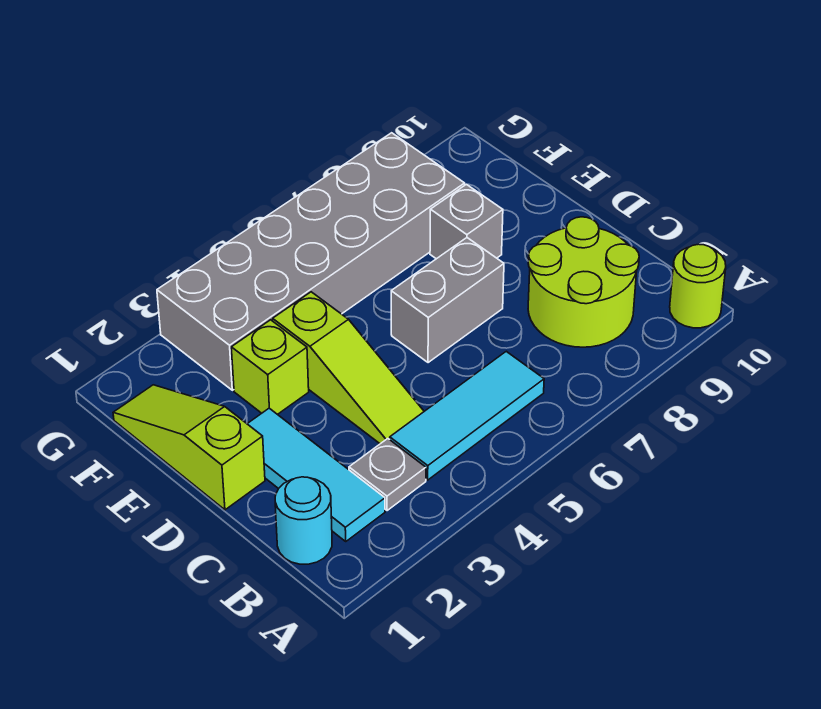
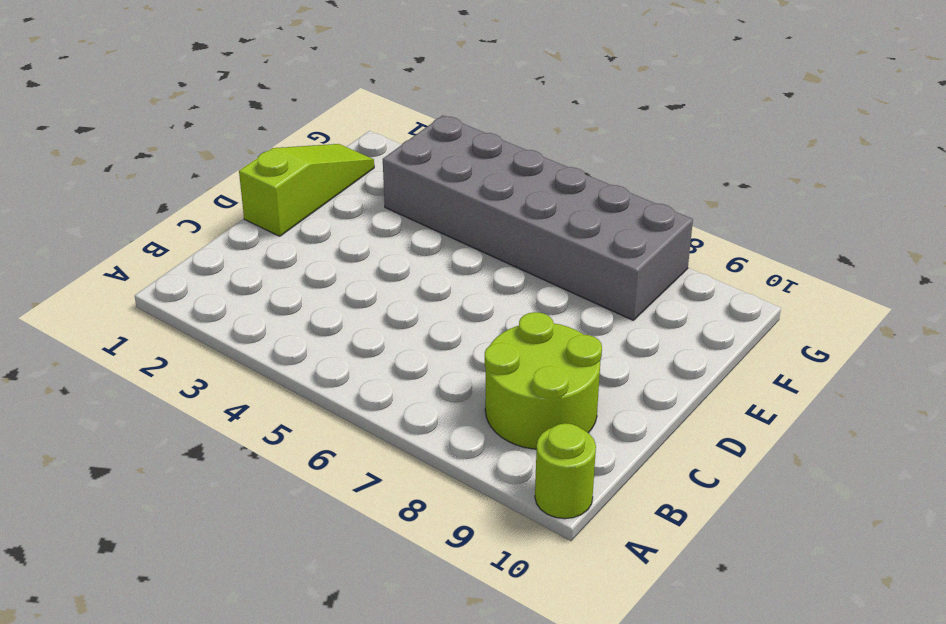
none -> cyan 1x1 round brick [275,477,332,564]
none -> cyan 1x3 tile [247,408,385,541]
none -> grey 1x1 plate [349,439,426,511]

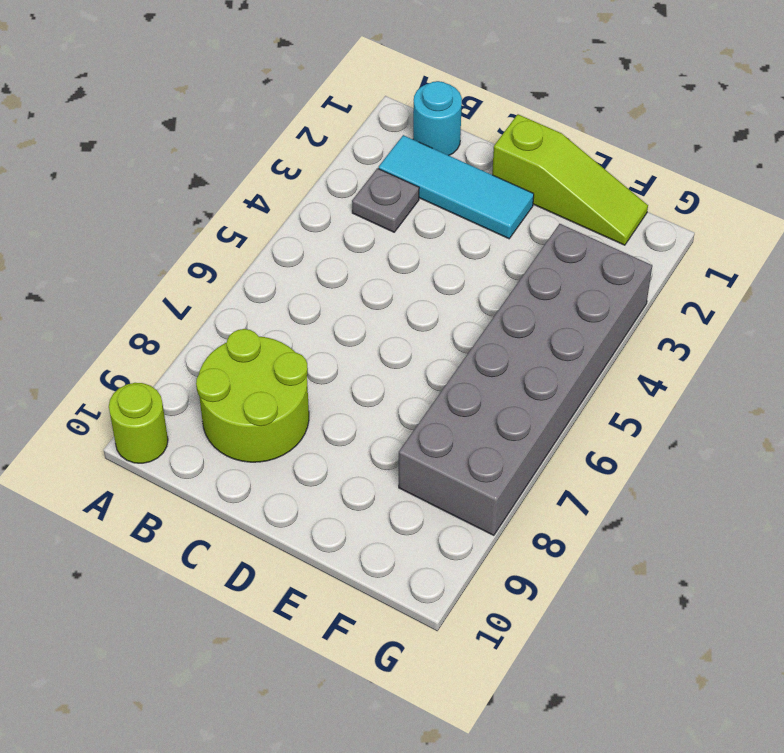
none -> cyan 1x3 tile [390,351,544,480]
none -> lime 1x3 slope [273,292,424,444]
none -> grey 1x2 brick [391,238,504,363]

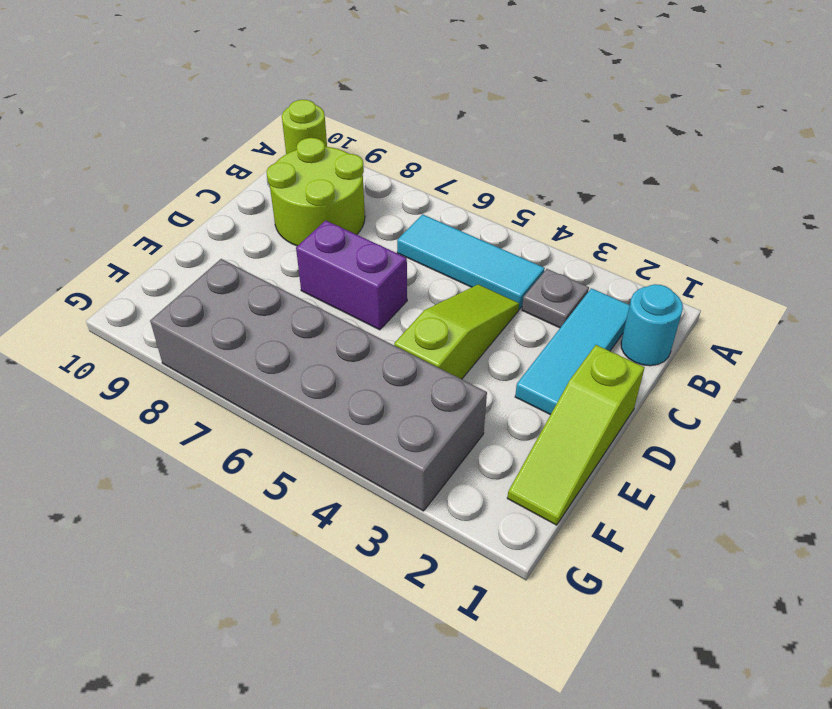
purple 1x2 brick [296,220,407,330] -> grey 1x2 brick [391,238,504,363]
none -> lime 1x1 brick [231,320,309,415]
none -> grey 1x1 brick [430,184,503,259]

